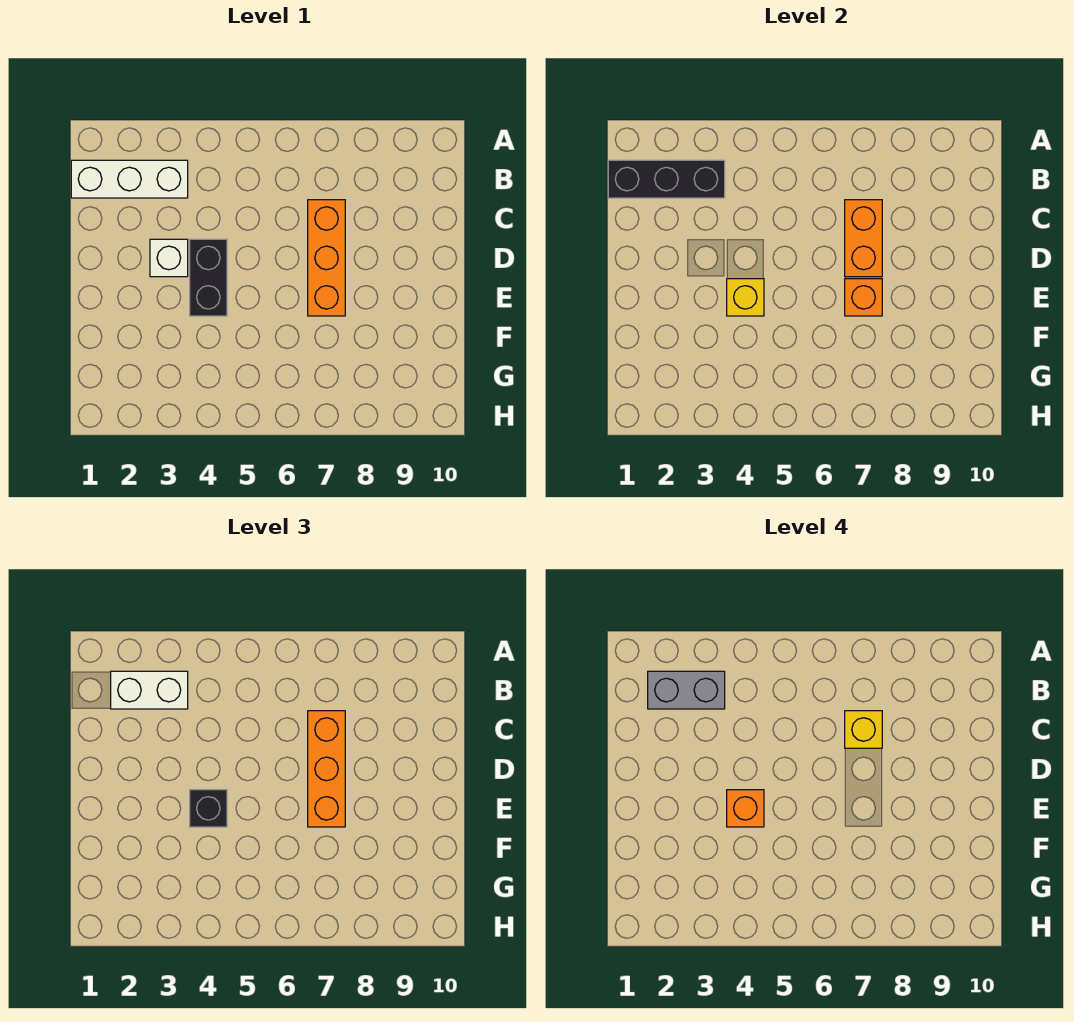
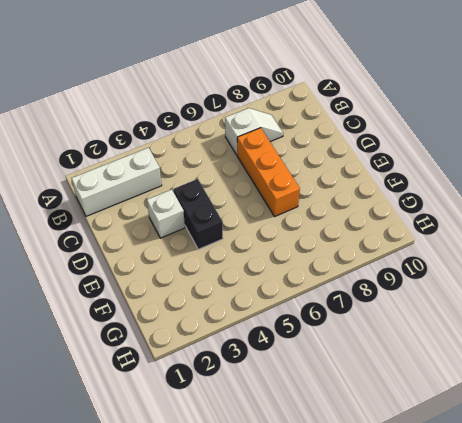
white 1x2 slope [225,108,283,155] -> none
none -> black 1x3 brick [608,160,725,198]
none -> orange 1x2 brick [845,200,882,277]
none -> yellow 1x1 brick [727,279,764,316]

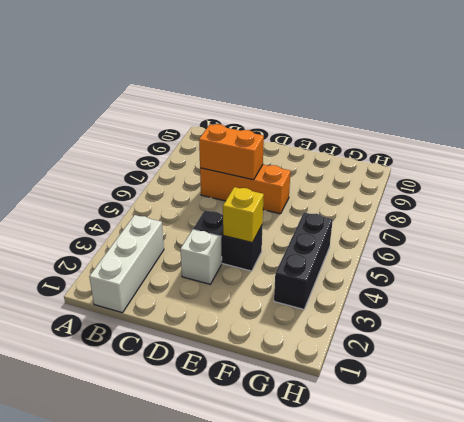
black 1x3 brick [274,212,333,309] -> black 1x3 brick moved to [608,160,725,198]
none -> orange 1x1 brick [845,279,882,316]
none -> white 1x2 brick [111,671,188,709]
none -> orange 1x3 brick [308,711,345,827]

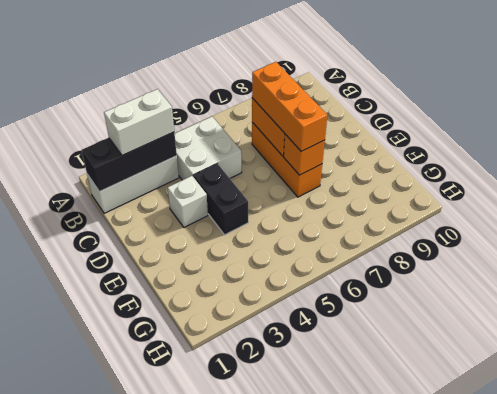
white 2x2 brick [175,117,242,180] -> none
none -> yellow 1x1 brick [727,279,764,316]
none -> black 1x1 brick [190,790,227,827]
none -> grey 1x2 brick [648,671,725,709]

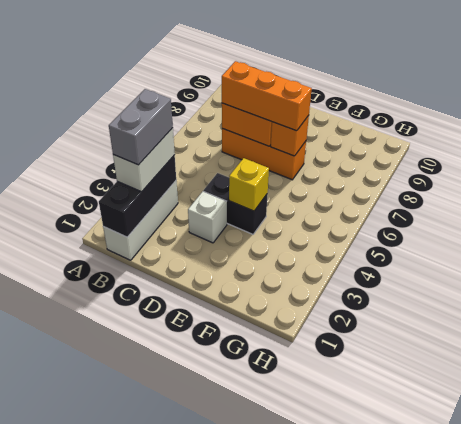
none -> black 1x1 brick [190,790,227,827]
none -> yellow 1x1 brick [845,711,882,748]
none -> orange 1x1 brick [727,790,764,827]

